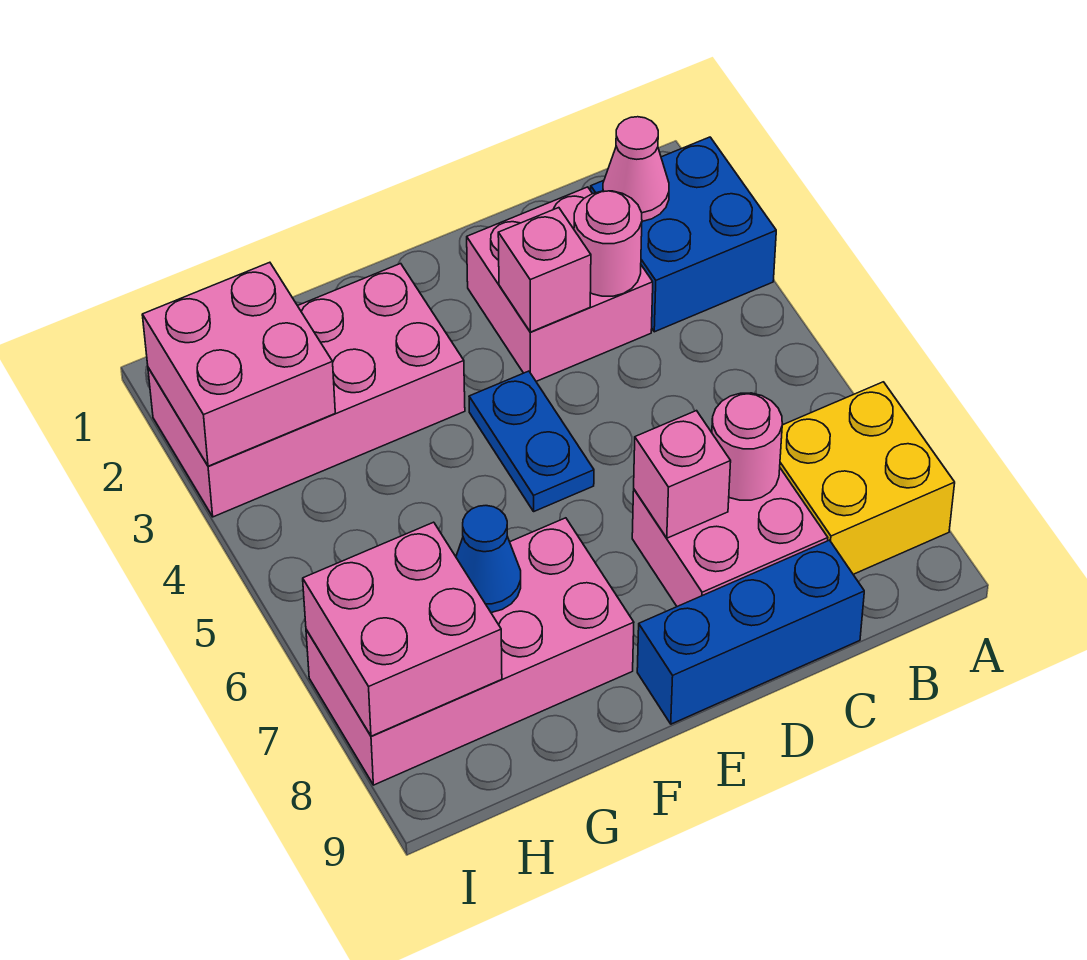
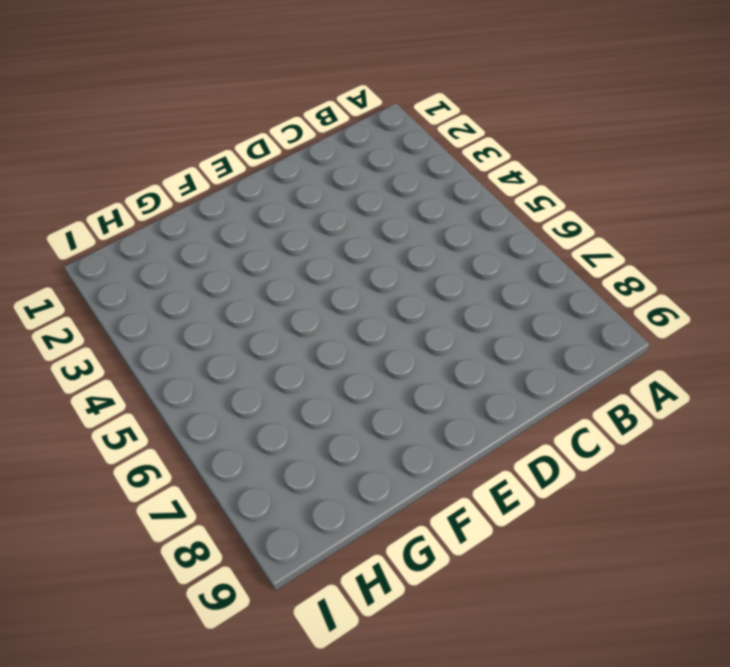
none -> blue 2x2 brick [591,137,776,332]
none -> yellow 2x2 brick [780,382,955,574]
none -> pink 2x2 brick [467,187,653,381]

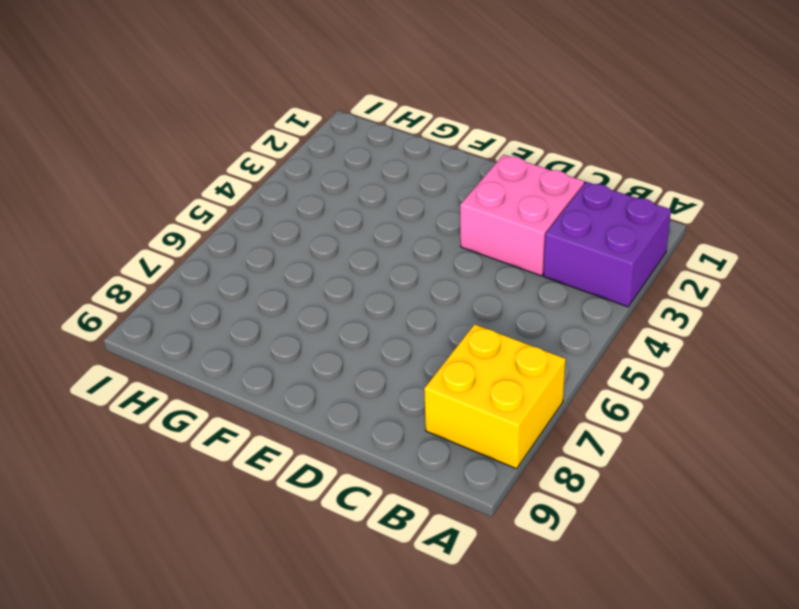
purple 2x2 brick [544,182,671,307] -> blue 2x2 brick [591,137,776,332]
none -> pink 2x2 brick [632,468,828,607]
none -> blue 1x3 brick [637,540,864,724]
none -> blue 1x2 plate [469,371,594,511]

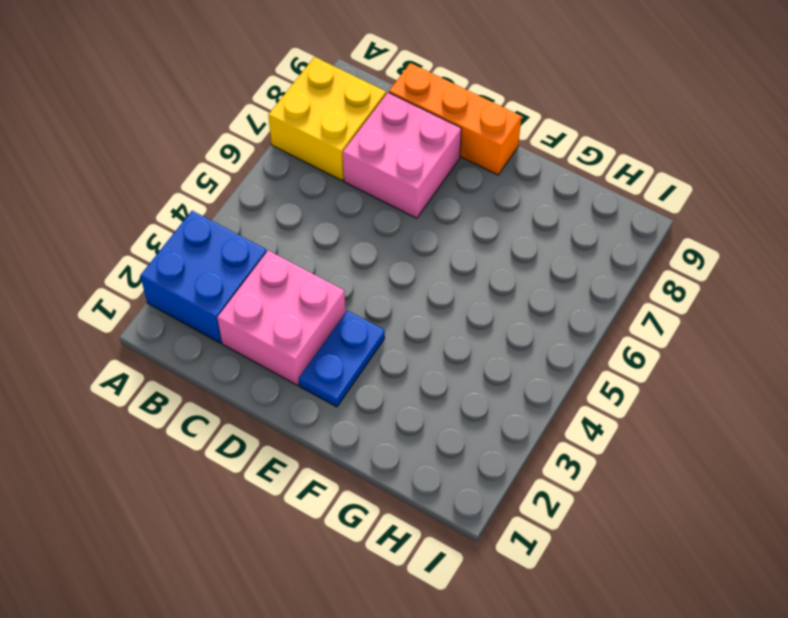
orange 1x3 brick [389,63,521,175] -> blue 1x3 brick [637,540,864,724]
blue 1x2 plate [299,310,385,407] -> blue 1x2 plate moved to [469,371,594,511]
none -> pink 2x4 brick [148,264,465,517]
none -> pink 2x4 brick [306,518,634,785]
none -> pink 1x1 cone [603,117,669,221]

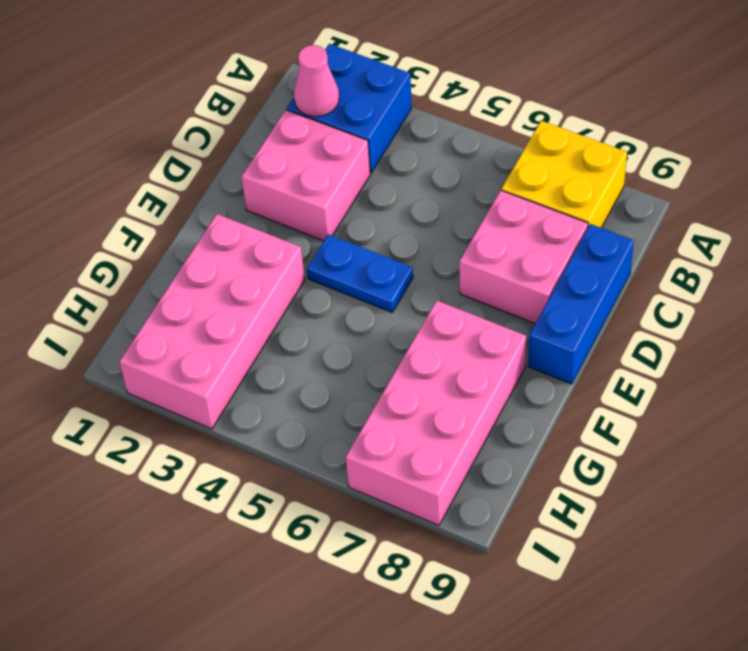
none -> pink 1x1 round brick [574,191,642,296]
none -> pink 1x1 round brick [712,393,782,500]
none -> pink 1x1 brick [498,208,591,332]

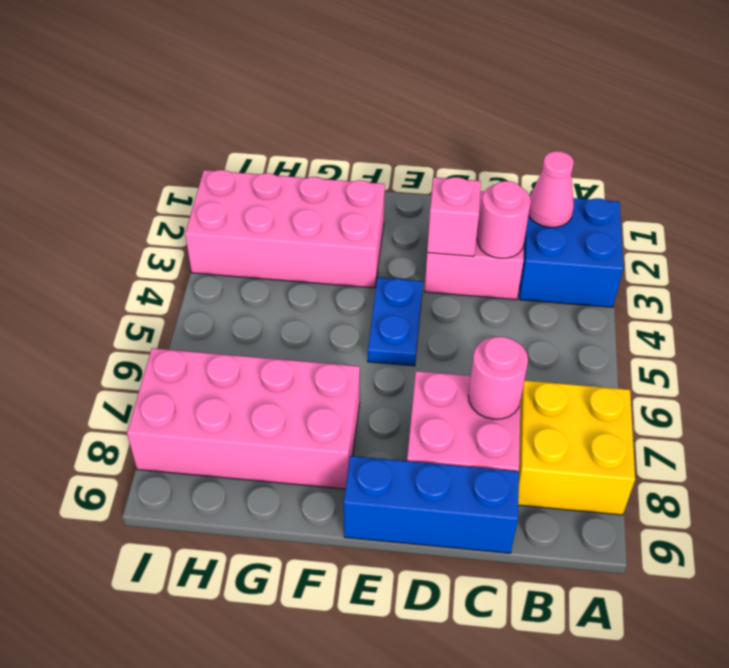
none -> pink 1x1 brick [634,411,731,538]
none -> blue 1x1 cone [456,506,521,613]
none -> pink 2x2 brick [142,262,335,466]

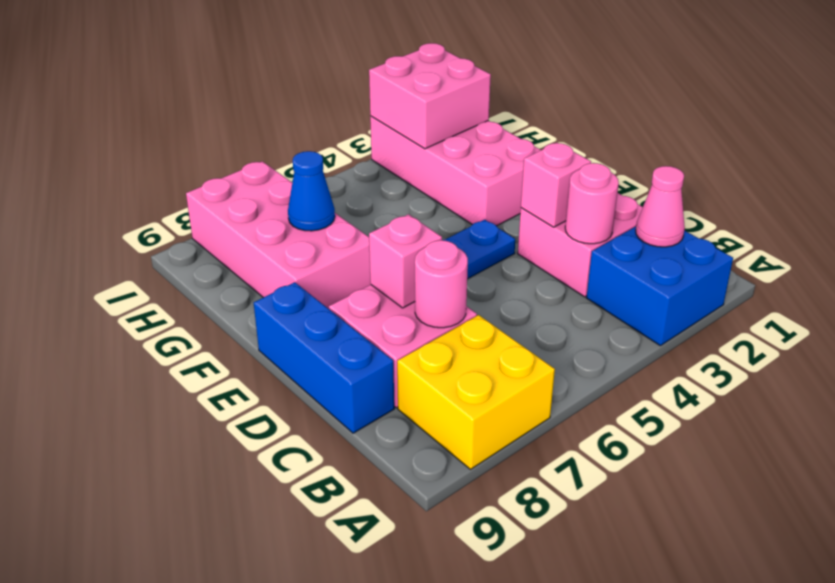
none -> pink 2x2 brick [303,522,502,736]

